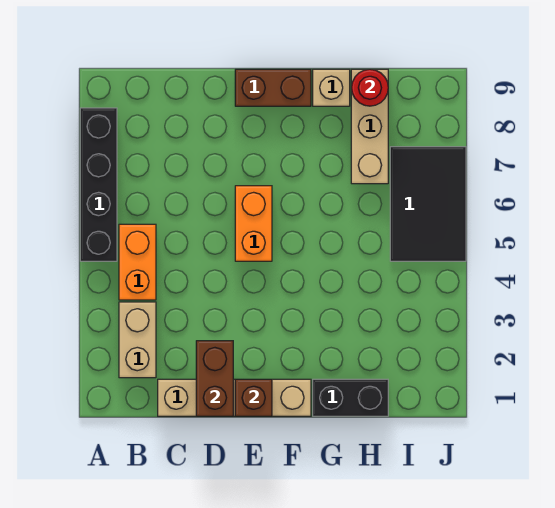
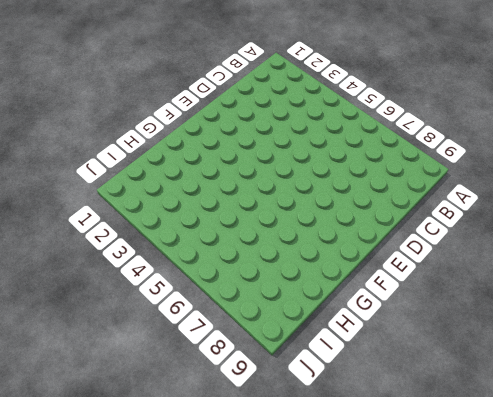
none -> black 1x4 brick [80,108,117,261]
none -> tan 1x2 brick [119,302,156,378]
none -> orange 1x2 brick [119,224,156,300]

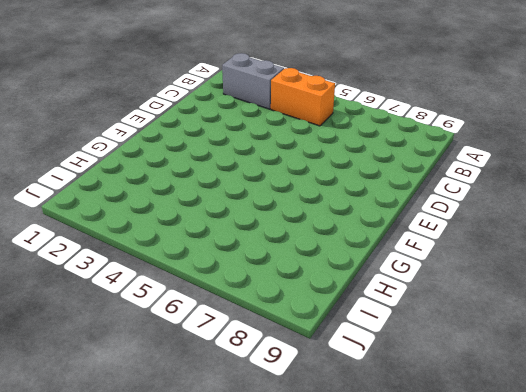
grey 1x2 brick [222,53,284,109] -> tan 1x2 brick [119,302,156,378]
none -> black 1x4 brick [80,108,117,261]
none -> tan 1x4 brick [158,379,311,416]
none -> orange 1x2 brick [235,186,272,261]

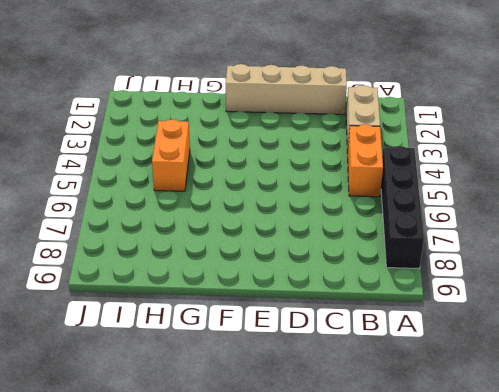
orange 1x2 brick [152,119,190,191] -> orange 1x2 brick moved to [235,186,272,261]
none -> brown 1x2 brick [235,69,311,106]
none -> black 1x2 brick [313,379,388,416]
none -> tan 1x1 brick [313,69,350,106]

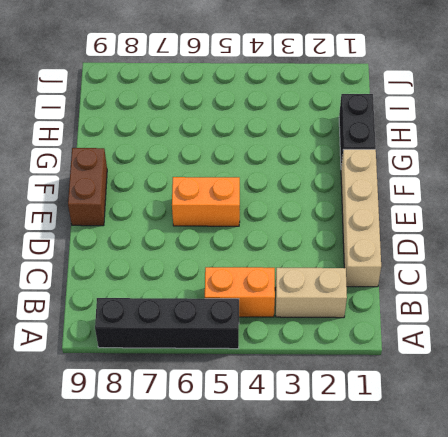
none -> tan 1x1 brick [313,69,350,106]
none -> tan 1x3 brick [351,69,388,184]
none -> black 2x3 tile [390,147,466,261]

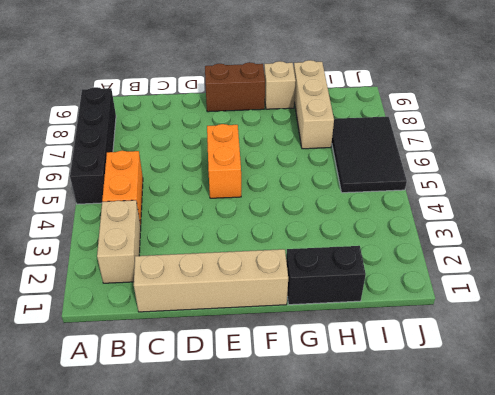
none -> brown 1x2 brick [196,341,233,416]
none -> brown 1x1 brick [235,379,272,416]
none -> red 1x1 round brick [352,69,388,106]

